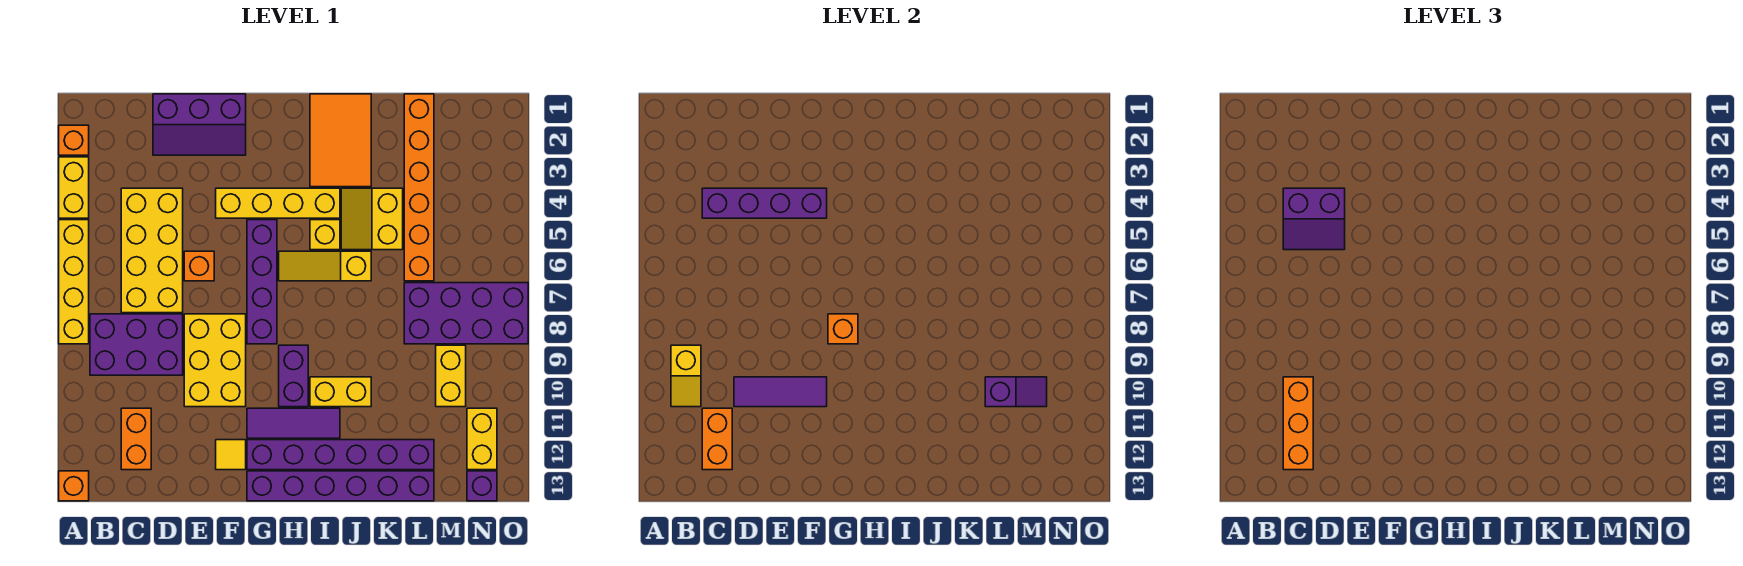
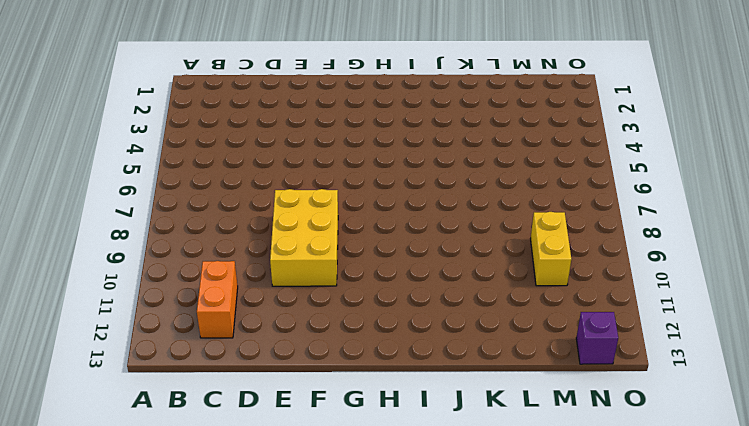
none -> orange 1x1 brick [59,125,89,155]
none -> yellow 1x2 brick [59,157,89,218]
none -> yellow 1x4 brick [59,220,89,344]
none -> orange 1x1 brick [59,471,89,501]

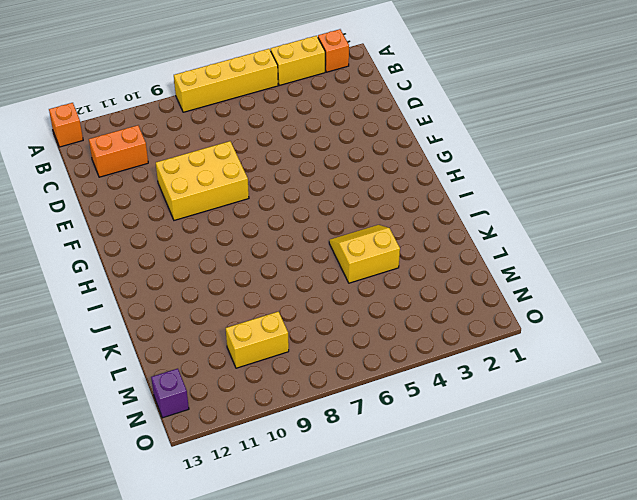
none -> purple 2x3 brick [90,314,183,375]
none -> yellow 2x4 brick [121,188,183,313]
none -> purple 2x3 slope [153,94,246,155]
none -> orange 1x1 brick [184,251,214,281]

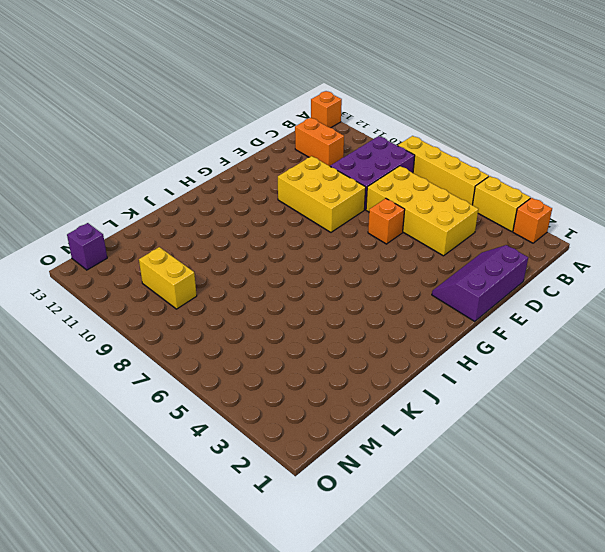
none -> yellow 1x4 brick [216,188,340,218]
none -> yellow 1x1 tile [216,440,246,470]
none -> purple 1x4 brick [247,220,277,344]
none -> purple 1x3 tile [247,408,340,438]

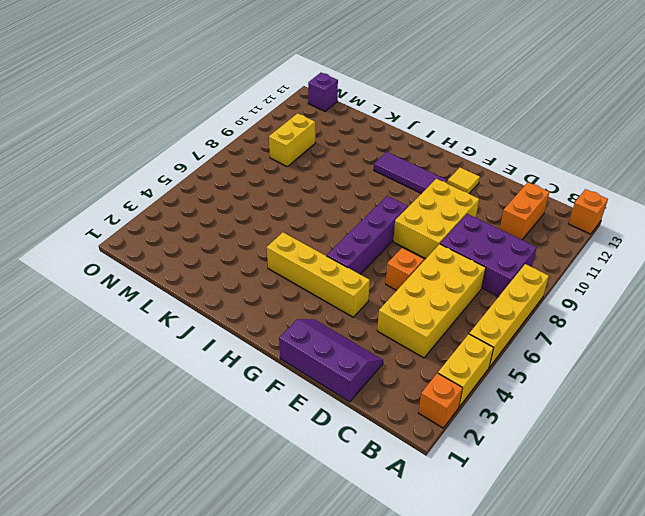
none -> purple 1x6 brick [247,440,434,470]
none -> purple 1x6 brick [247,471,434,501]
none -> yellow 1x3 slope [279,251,371,281]
none -> purple 1x2 brick [279,345,308,407]

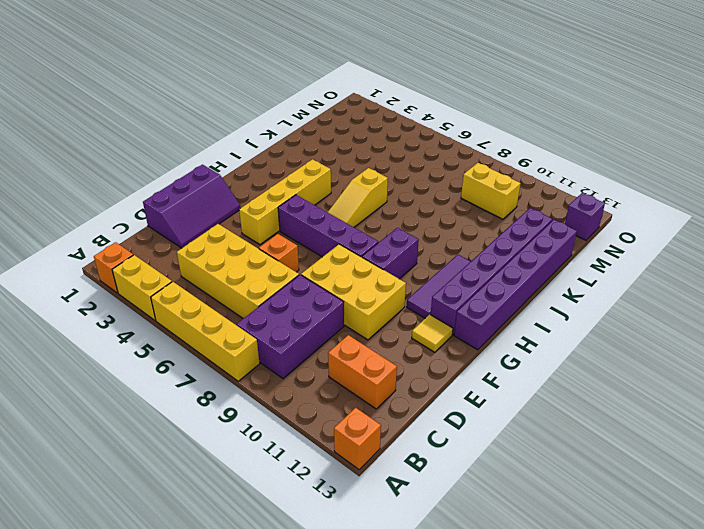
purple 1x2 brick [362,228,419,279] -> purple 1x2 brick turned to [279,345,308,407]
none -> orange 2x3 tile [310,94,371,187]
none -> yellow 1x1 brick [310,220,340,250]
none -> yellow 1x2 brick [310,377,371,407]
none -> yellow 2x2 slope [341,188,403,250]

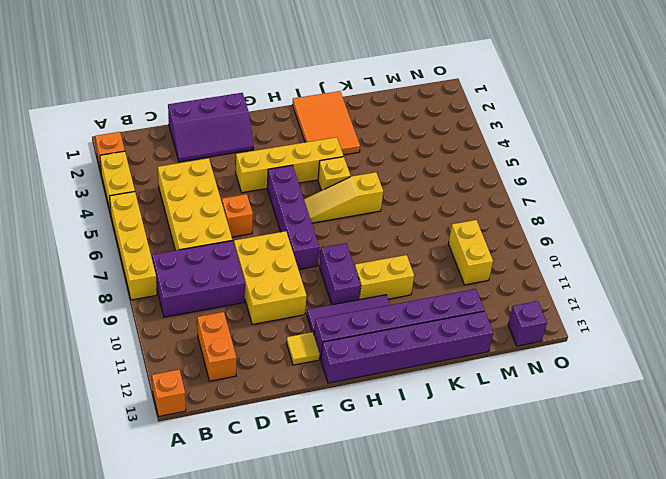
none -> yellow 2x2 slope [341,188,403,250]
none -> orange 1x6 brick [404,94,434,281]
none -> purple 2x4 brick [404,283,528,344]
none -> yellow 1x2 brick [467,408,497,470]

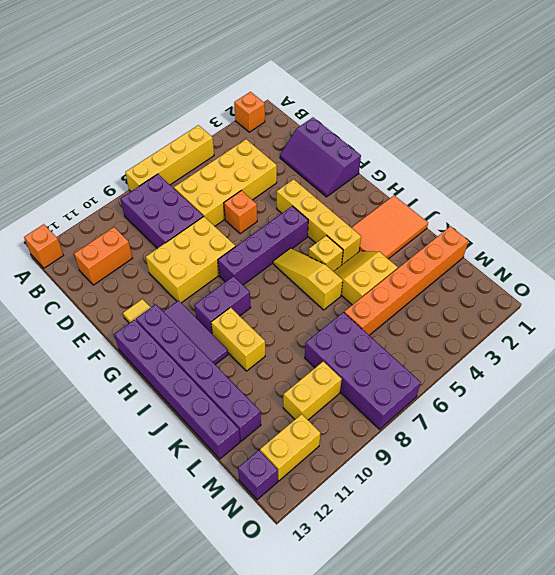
none -> yellow 1x2 brick [59,157,89,218]
none -> yellow 1x2 slope [671,345,701,407]
none -> purple 1x4 brick [702,188,827,218]
none -> orange 1x2 brick [702,408,732,470]

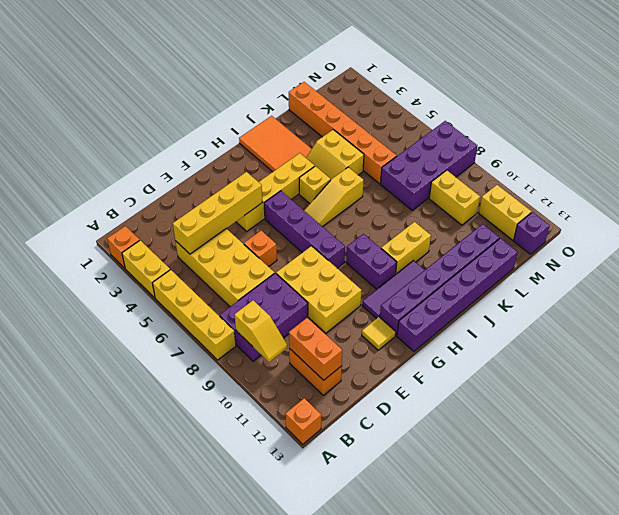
yellow 1x4 brick [173,172,262,254] -> purple 1x4 brick [702,188,827,218]
none -> purple 2x3 slope [153,94,246,155]
none -> purple 1x3 tile [734,377,827,407]
none -> orange 1x1 brick [828,314,858,344]
none -> purple 1x2 slope [985,377,1047,407]

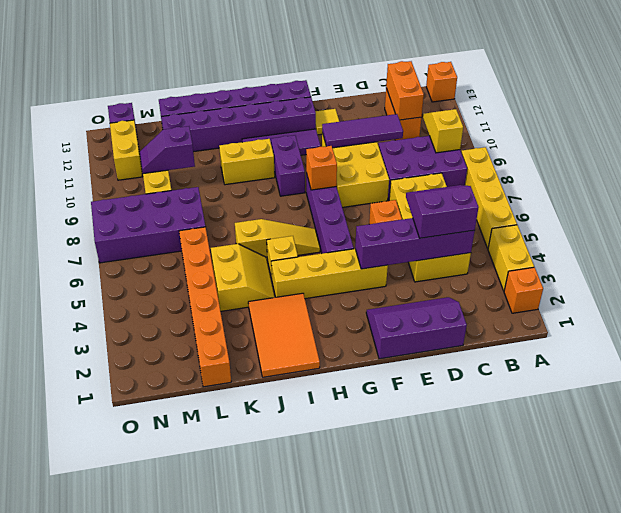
none -> orange 1x3 brick [1283,377,1313,470]

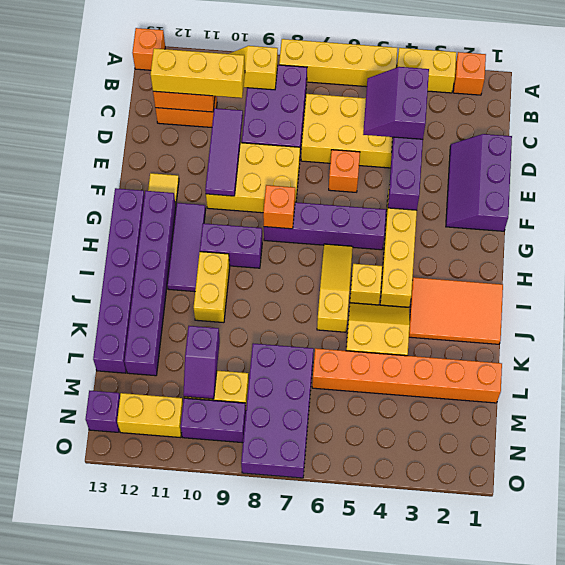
yellow 1x3 brick [151,48,245,98] -> orange 1x3 brick [1283,377,1313,470]
purple 1x2 brick [181,398,246,443] -> none

